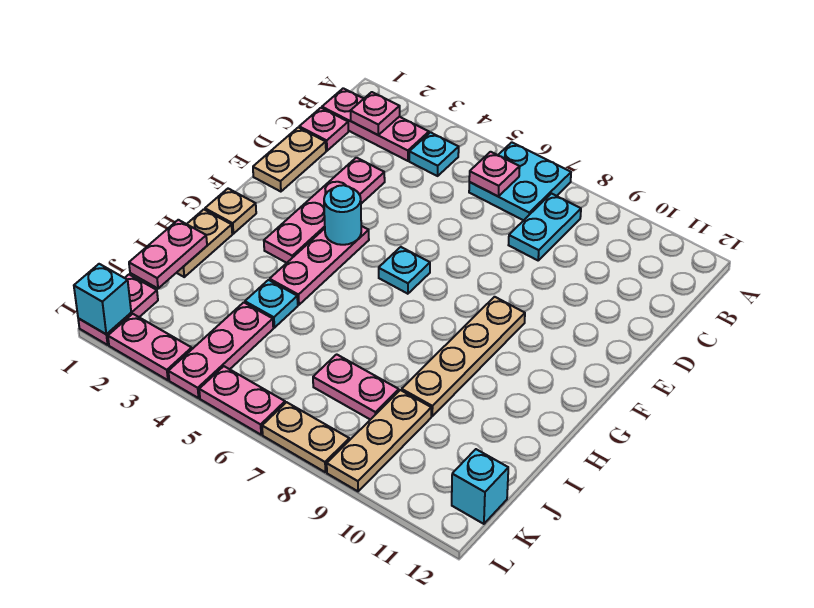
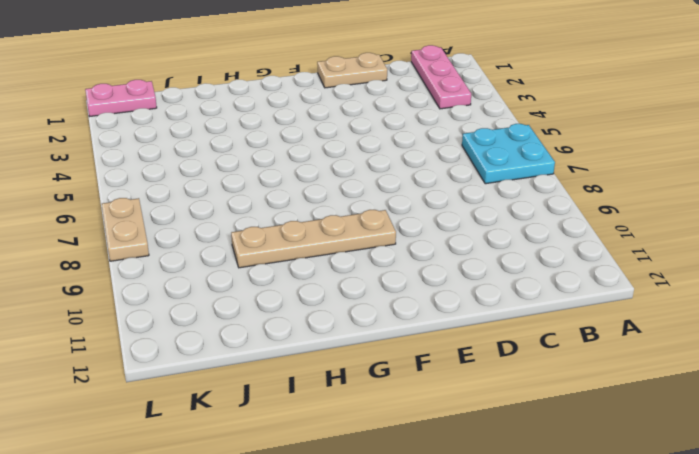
none -> cyan 1x1 plate [409,132,459,176]
none -> cyan 1x2 plate [509,194,581,260]
none -> pink 1x1 plate [299,108,348,151]

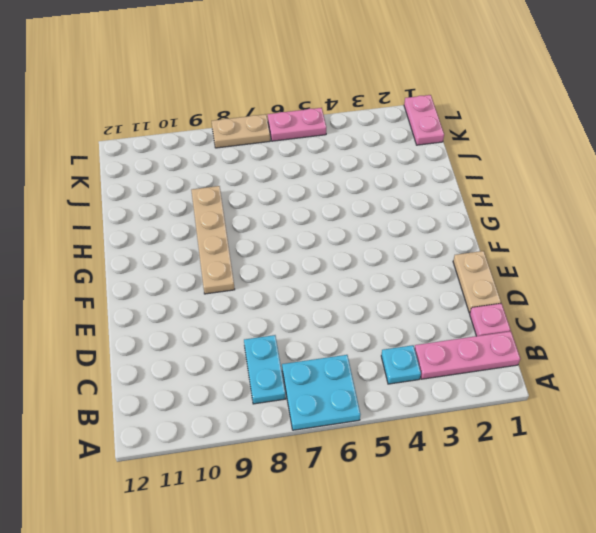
none -> pink 1x4 plate [264,158,385,263]
none -> pink 1x3 plate [270,226,369,305]
none -> cyan 1x1 plate [379,247,430,294]

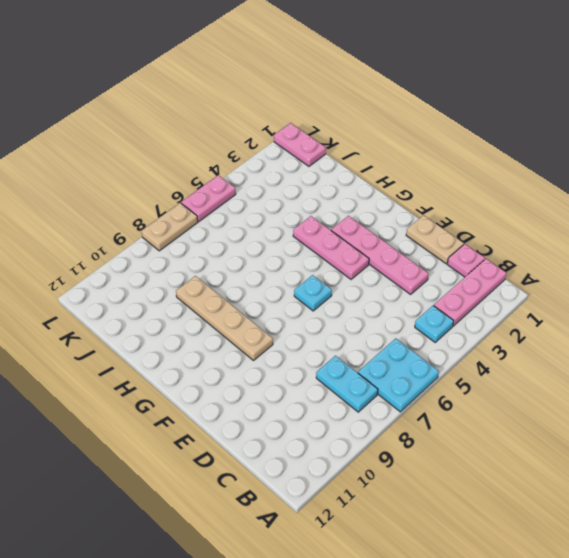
none -> tan 1x1 plate [205,189,256,234]
none -> tan 1x2 plate [177,209,232,277]
none -> cyan 1x1 plate [245,280,298,328]

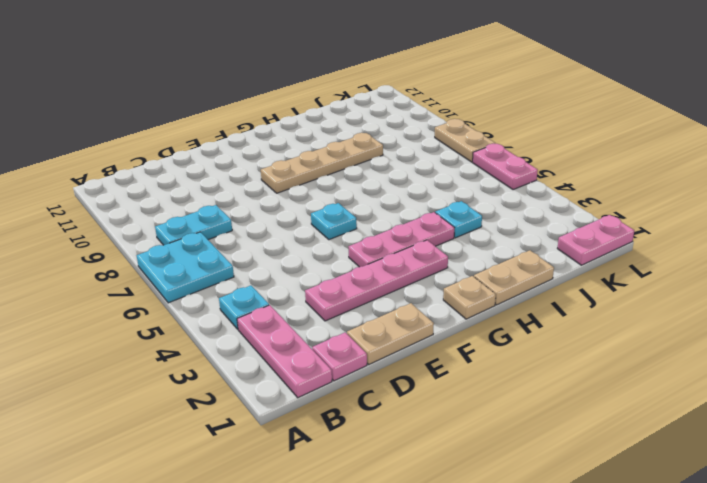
none -> pink 1x3 plate [168,302,273,398]
none -> pink 1x2 plate [313,354,399,420]
none -> tan 1x3 plate [327,390,431,491]

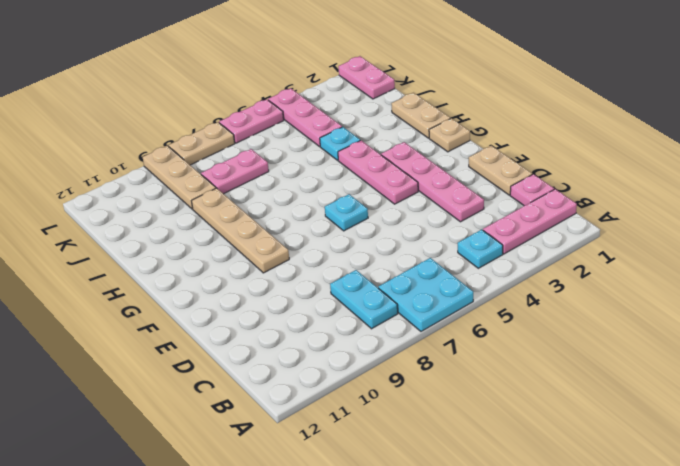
none -> cyan 1x1 brick [452,449,508,524]
none -> pink 1x2 plate [108,314,192,380]
none -> pink 1x1 plate [351,92,400,135]

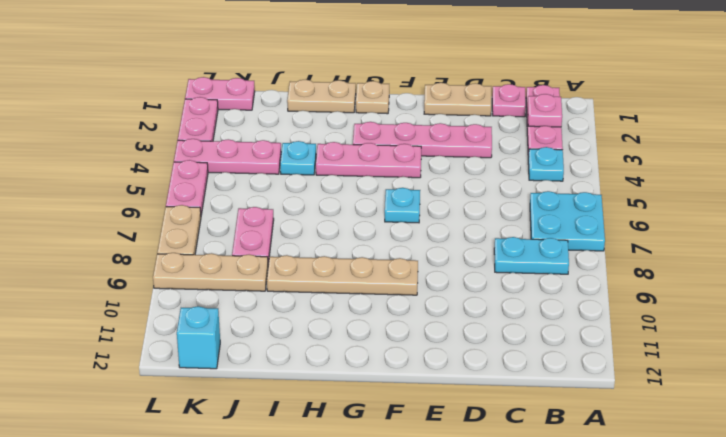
none -> pink 1x1 plate [469,152,520,196]
none -> cyan 1x1 round brick [324,185,361,245]
none -> pink 1x2 plate [129,220,207,288]

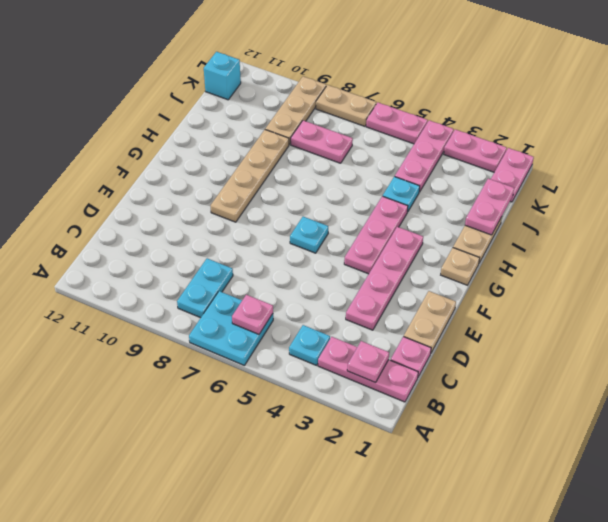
none -> cyan 1x1 round brick [324,185,361,245]
none -> cyan 1x1 brick [74,264,131,334]

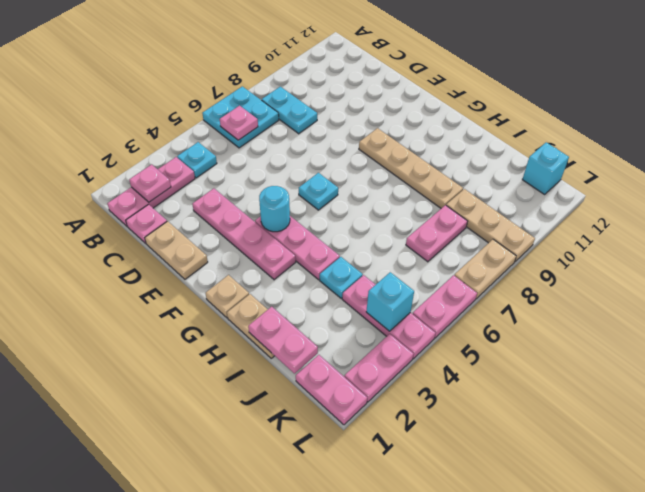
cyan 1x1 brick [366,272,414,331] -> cyan 1x1 brick moved to [74,264,131,334]

